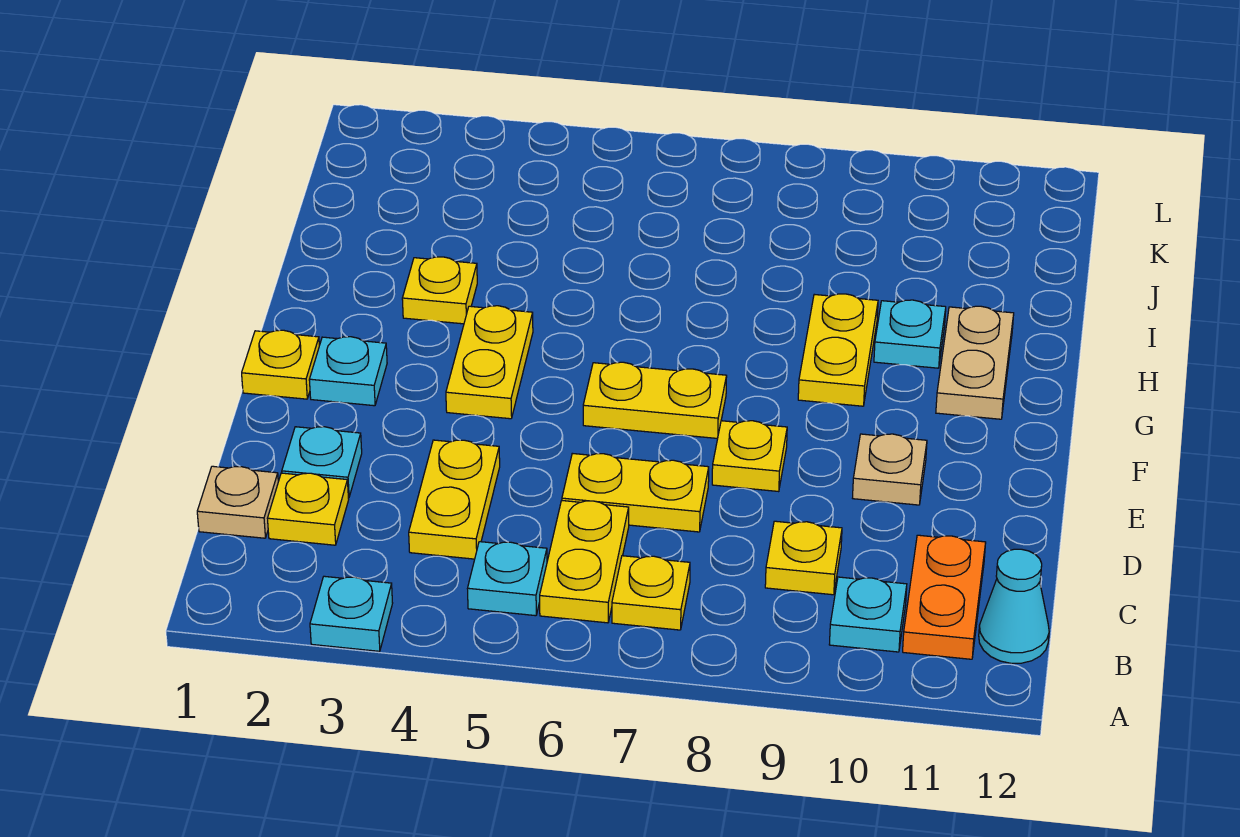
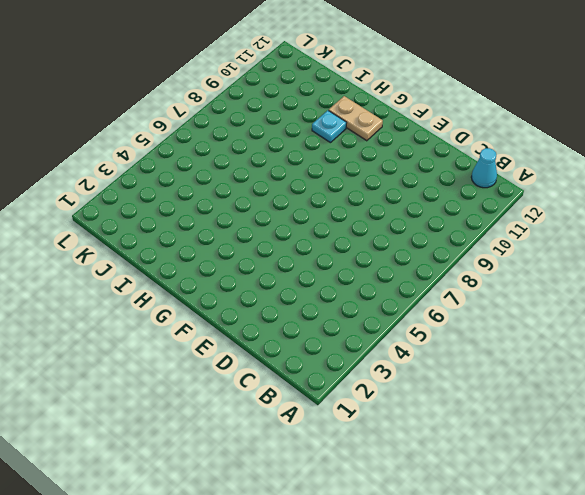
none -> cyan 1x1 plate [310,576,393,651]
none -> cyan 1x1 plate [467,542,547,616]
none -> yellow 1x2 plate [540,501,629,623]

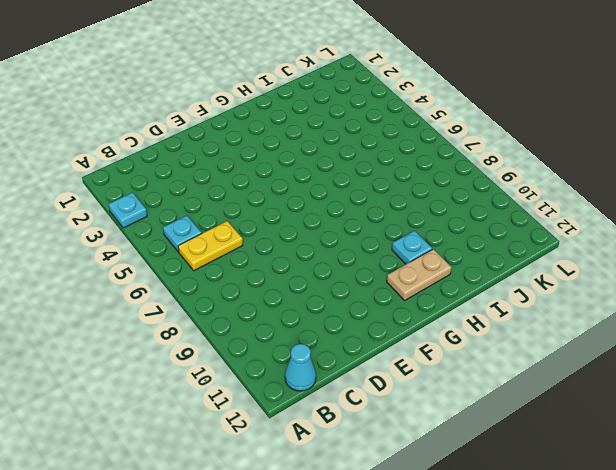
none -> yellow 1x1 plate [612,556,690,630]
none -> cyan 1x1 plate [829,577,907,652]
none -> orange 1x2 plate [903,535,986,659]

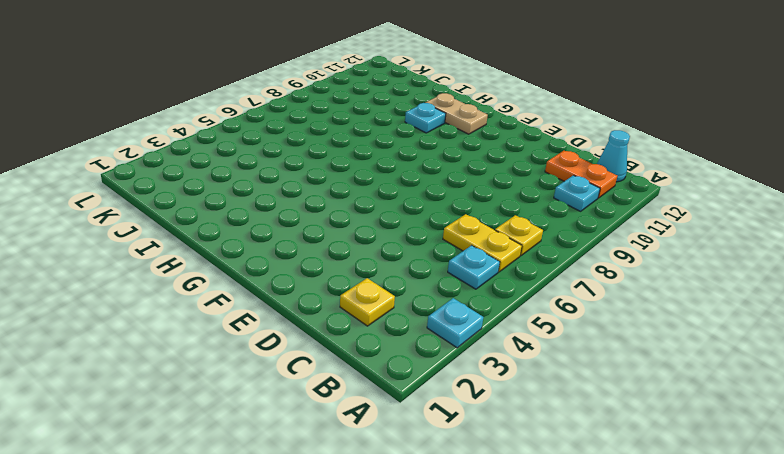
none -> tan 1x1 plate [197,466,278,538]
none -> yellow 1x2 plate [409,440,500,559]
none -> yellow 1x1 plate [765,521,842,595]

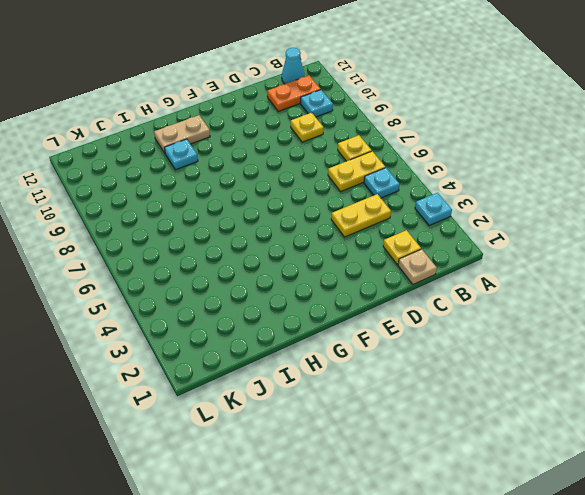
none -> cyan 1x1 plate [282,427,362,498]
none -> yellow 1x2 plate [562,453,709,532]
none -> yellow 1x1 plate [712,421,787,492]

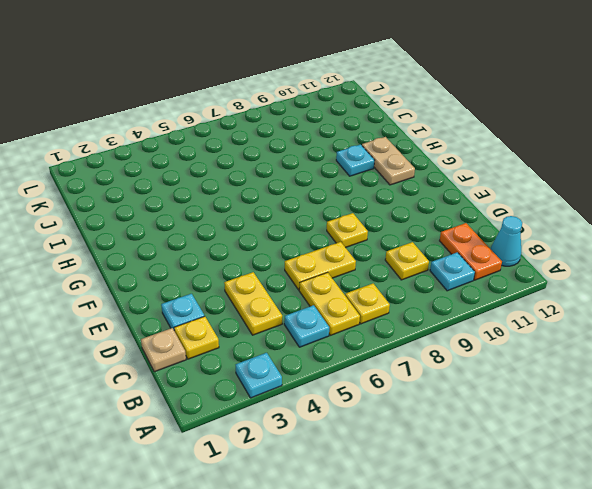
none -> tan 1x1 plate [853,434,927,505]
none -> yellow 1x1 plate [242,330,319,399]
none -> cyan 1x1 plate [309,337,387,406]

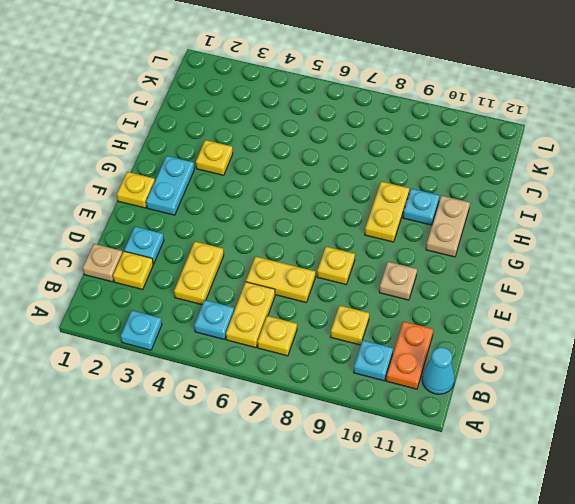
cyan 1x2 plate [146,156,194,215] -> cyan 1x1 plate [309,337,387,406]
none -> yellow 1x2 plate [446,306,533,419]
none -> yellow 1x2 plate [583,362,727,438]

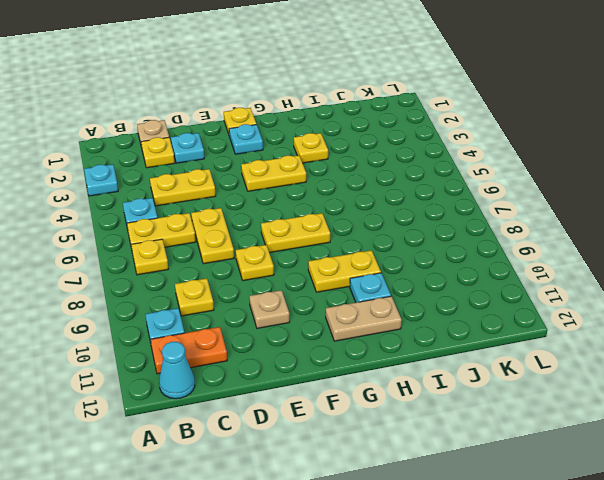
yellow 1x2 plate [261,213,330,253] -> yellow 1x2 plate turned to [583,362,727,438]

